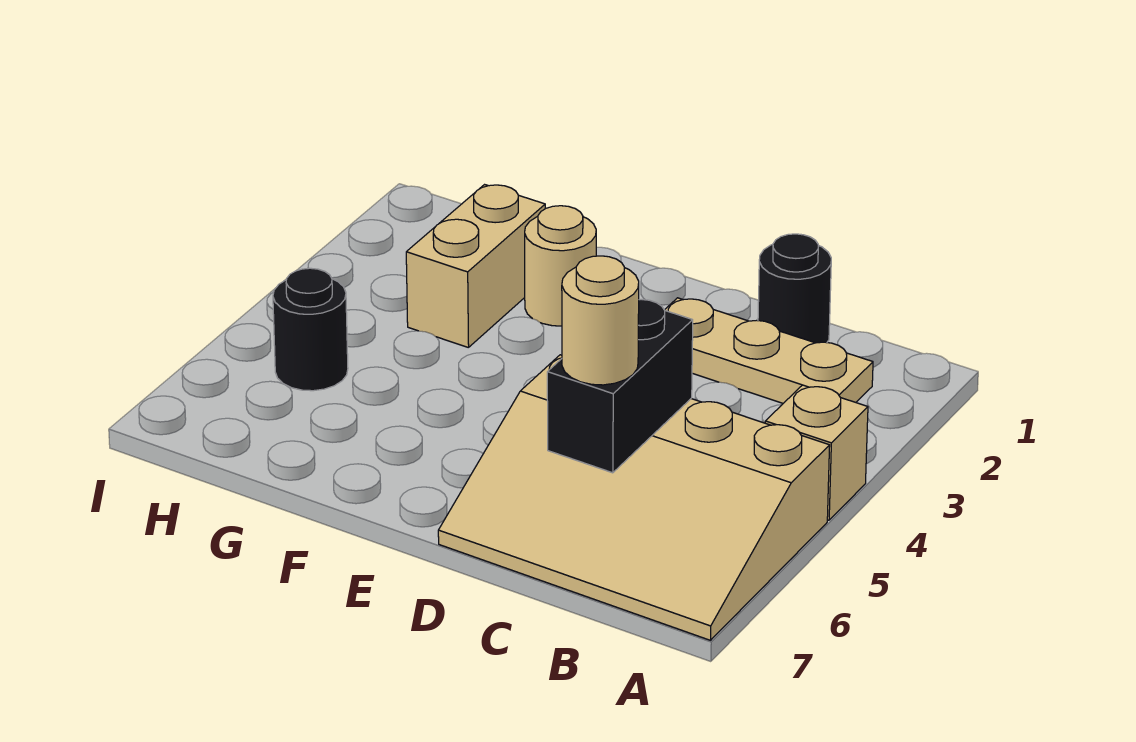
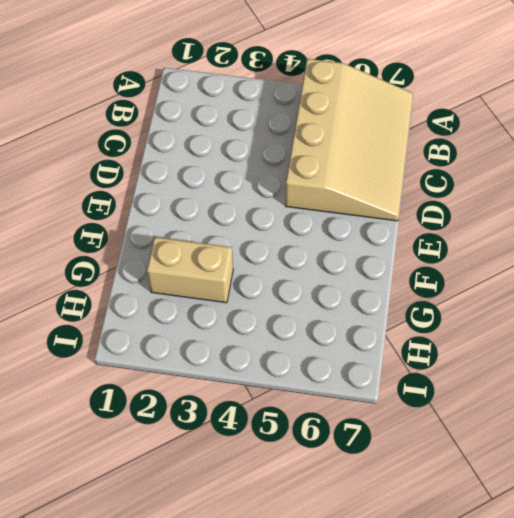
none -> tan 1x1 brick [765,385,868,520]
none -> tan 1x3 plate [665,298,873,403]

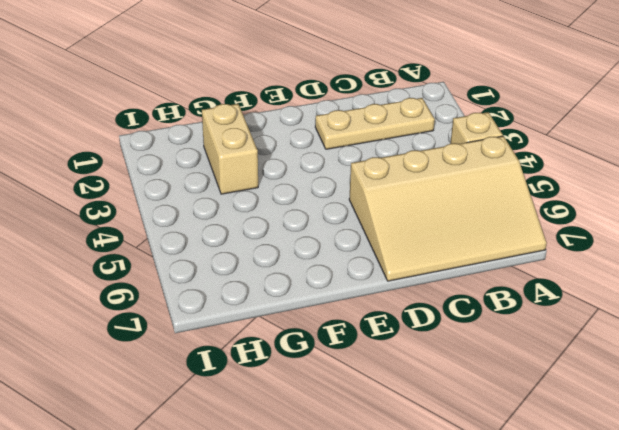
none -> black 1x1 round brick [758,234,831,343]
none -> tan 1x1 round brick [525,206,596,326]

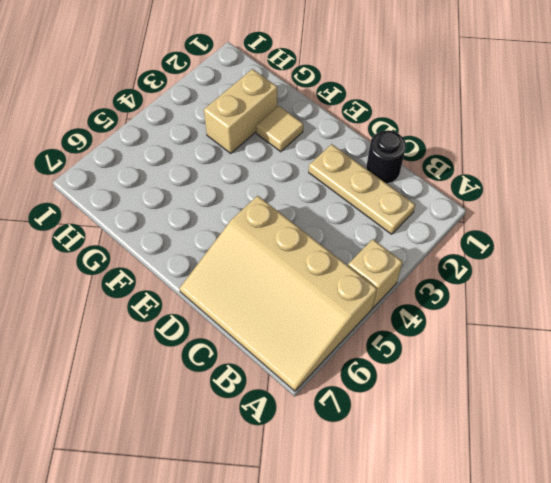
tan 1x1 tile [256,106,303,152] -> tan 1x1 round brick [525,206,596,326]
none -> black 1x1 round brick [273,268,348,391]
none -> black 1x2 brick [547,299,693,473]

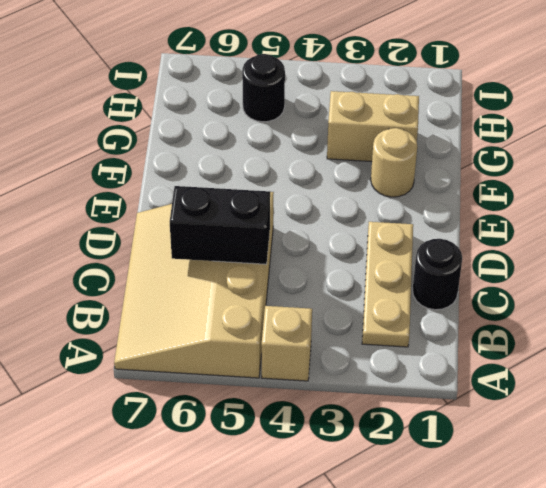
none -> tan 1x1 round brick [562,256,639,385]

